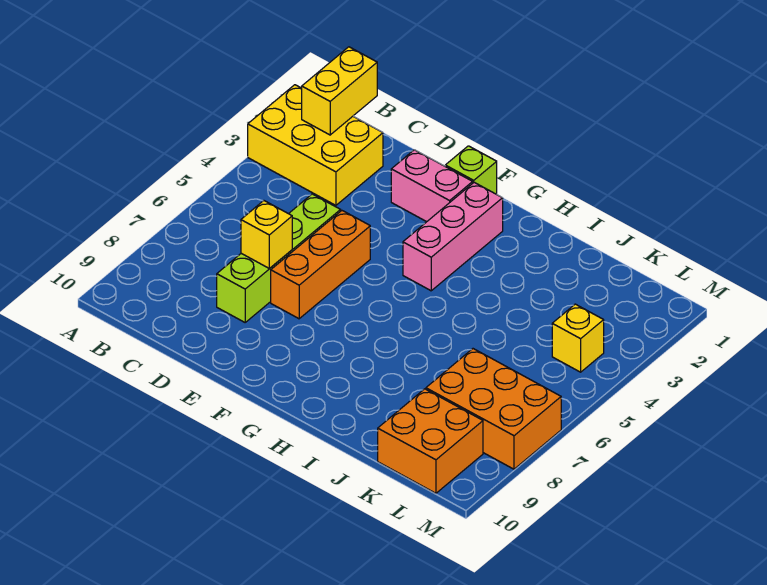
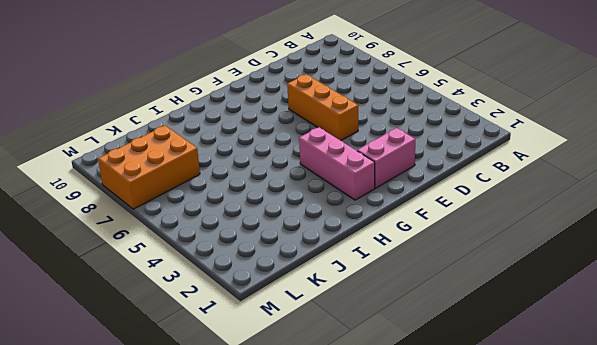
none -> yellow 2x3 brick [248,85,383,205]
none -> lime 1x4 brick [217,194,341,322]

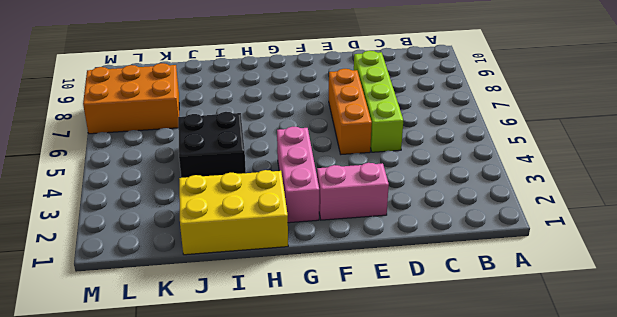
yellow 2x3 brick [179,170,288,255] -> yellow 2x3 brick moved to [248,85,383,205]
black 2x2 brick [178,112,246,178] -> none
none -> lime 1x1 brick [445,146,497,194]
none -> orange 2x2 brick [378,389,483,493]

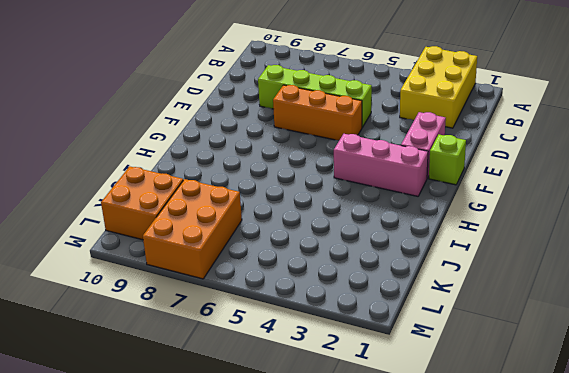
none -> yellow 1x1 brick [552,304,604,372]
none -> yellow 1x2 brick [302,47,377,135]

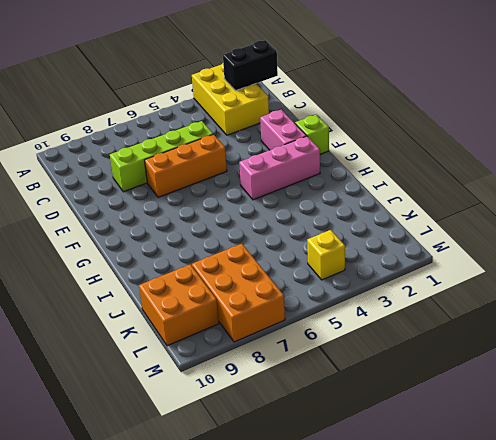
black 1x2 brick [223,40,278,91] -> yellow 1x2 brick [302,47,377,135]
none -> yellow 1x1 brick [241,201,292,269]

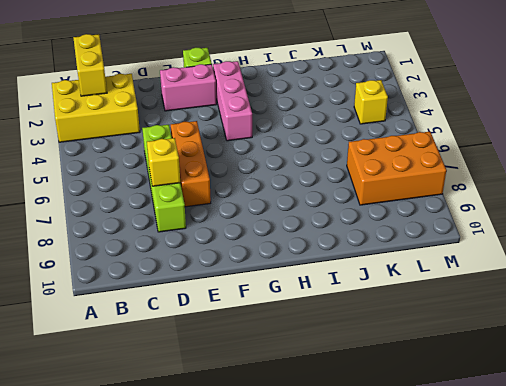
none -> orange 2x2 brick [378,389,483,493]

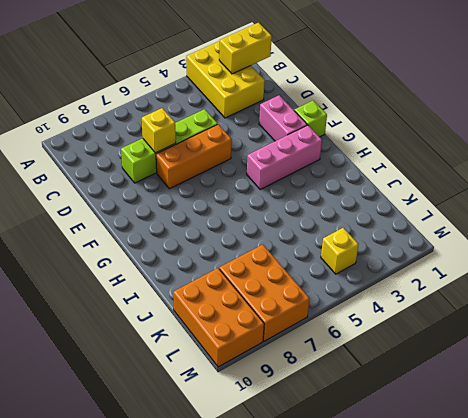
orange 2x3 brick [173,268,264,367] -> orange 2x2 brick [378,389,483,493]

